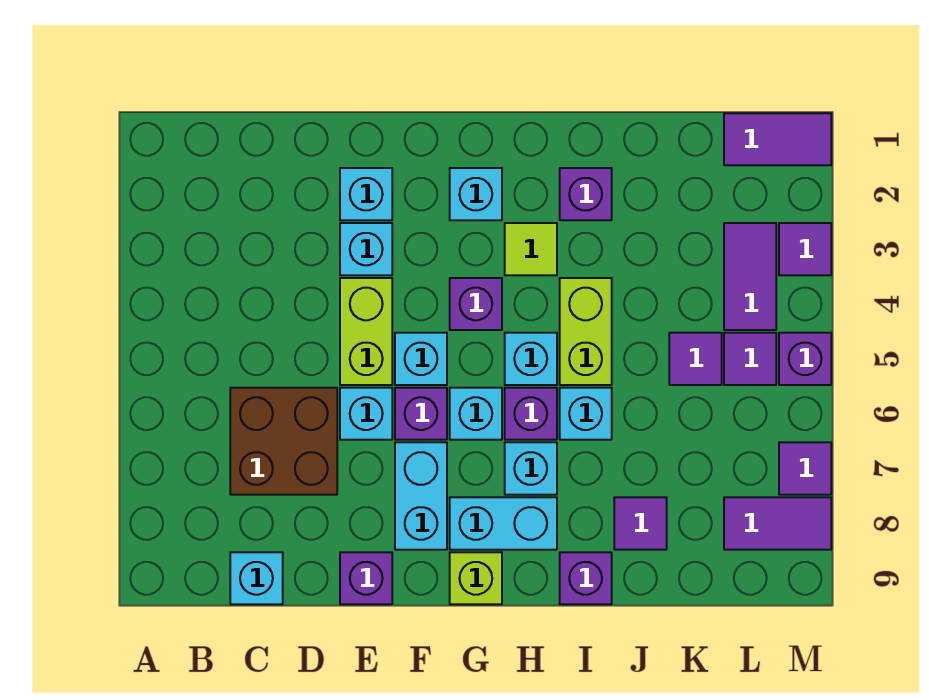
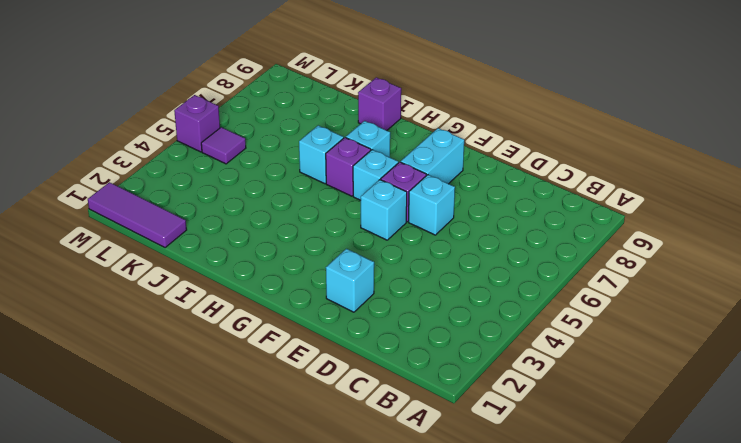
purple 1x3 tile [88,182,187,248] -> purple 1x2 tile [724,113,831,165]
none -> brown 2x2 brick [230,388,337,495]
none -> cyan 1x1 brick [230,552,283,604]
none -> cyan 1x1 brick [340,223,392,275]
none -> lime 1x2 brick [340,278,392,385]

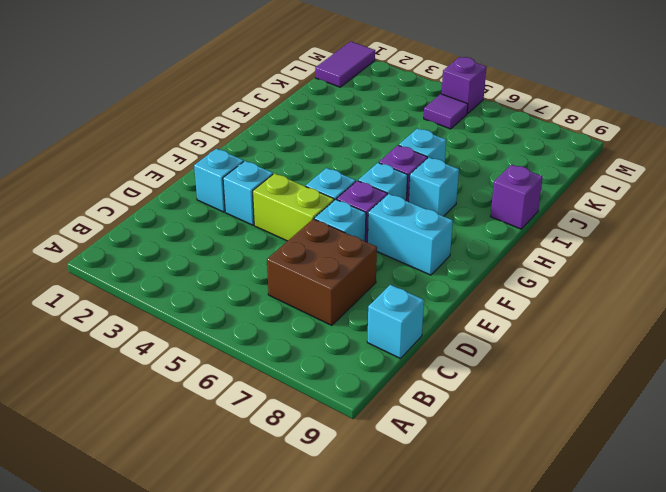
none -> purple 1x1 brick [340,552,392,604]
none -> cyan 1x1 brick [450,168,502,220]
none -> purple 1x1 brick [450,278,502,330]
none -> cyan 1x2 brick [450,497,557,550]

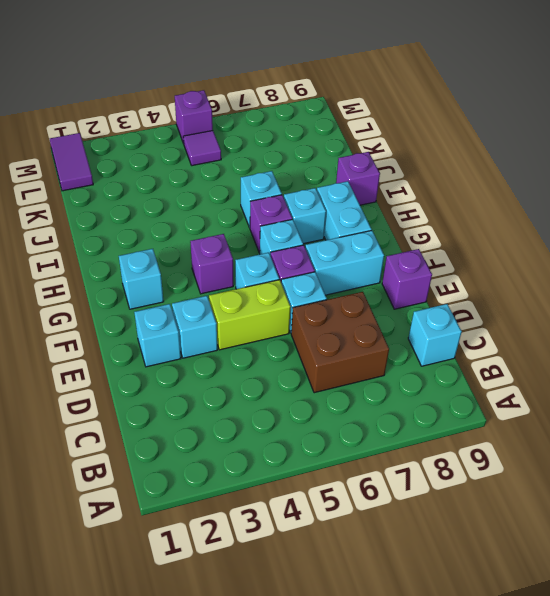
none -> lime 1x1 brick [450,552,502,604]
none -> lime 1x1 tile [505,223,557,275]
none -> cyan 1x1 brick [505,333,557,385]
none -> purple 1x1 brick [560,168,612,220]

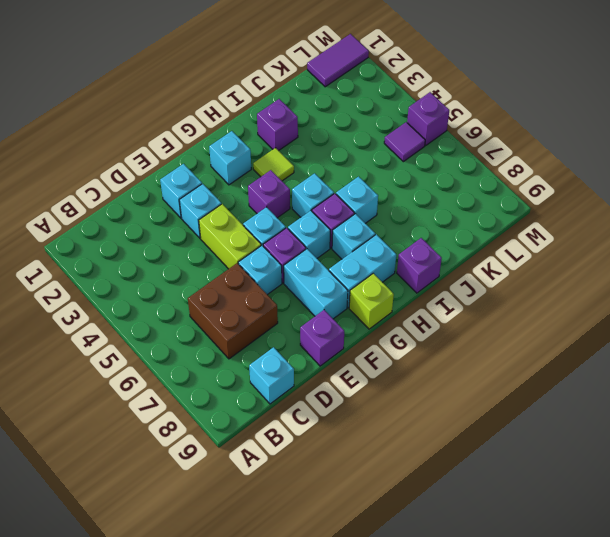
none -> lime 1x2 brick [560,278,612,385]
none -> purple 1x1 tile [614,497,667,550]
none -> purple 1x1 tile [669,333,722,385]
none -> purple 1x2 tile [724,223,776,330]

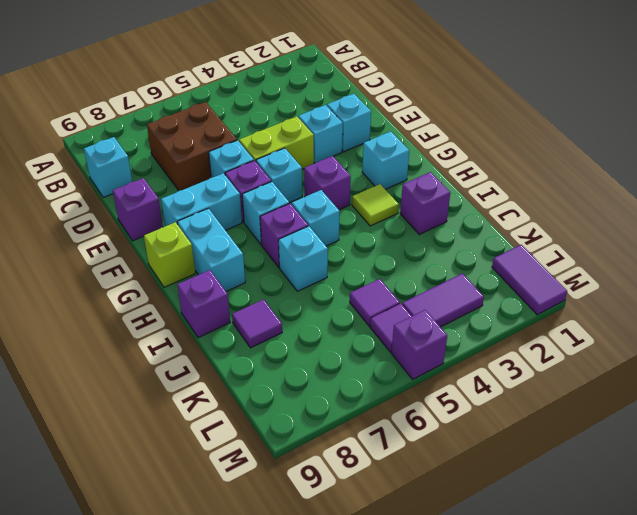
none -> cyan 1x1 brick [505,442,557,495]
none -> lime 1x2 brick [560,278,612,385]
none -> purple 1x2 tile [724,497,831,550]
none -> purple 1x1 tile [779,223,831,275]

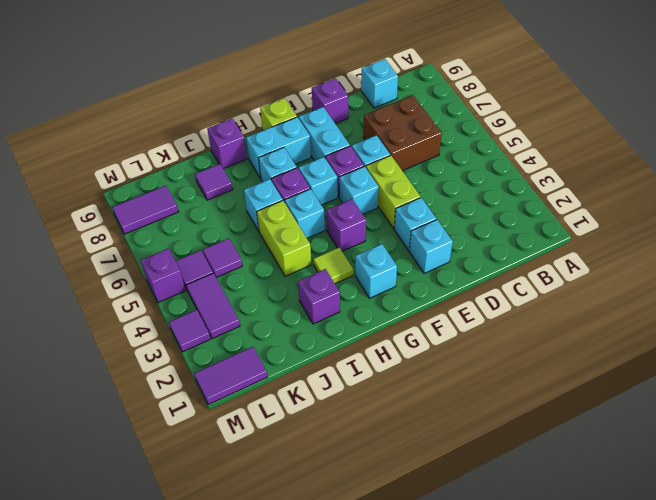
none -> purple 1x1 tile [779,442,831,495]

